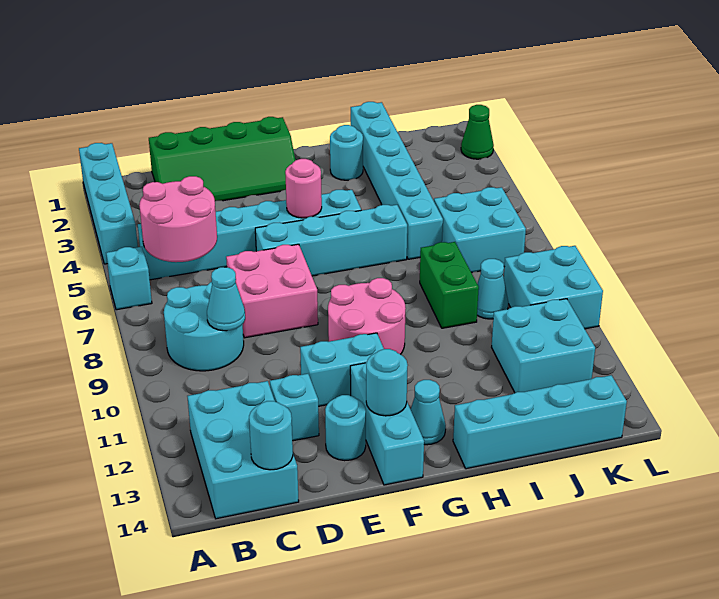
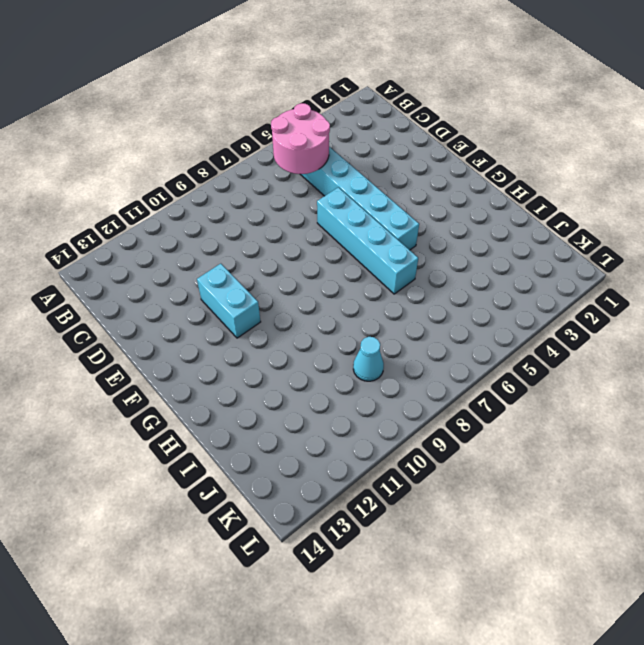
none -> cyan 1x4 brick [79,143,138,264]
none -> cyan 1x1 brick [106,247,152,310]
none -> cyan 2x2 round brick [164,282,244,371]

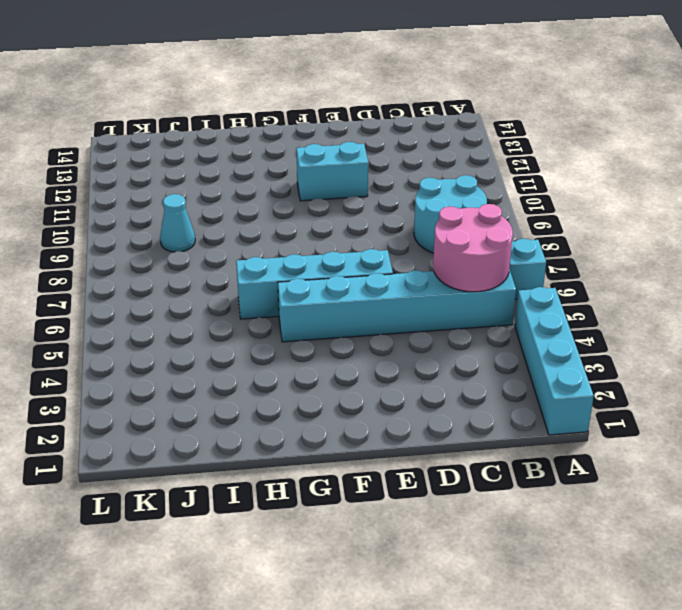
none -> cyan 2x3 brick [187,381,299,519]
none -> green 2x4 slope [149,117,295,201]
none -> pink 2x2 brick [226,244,318,338]

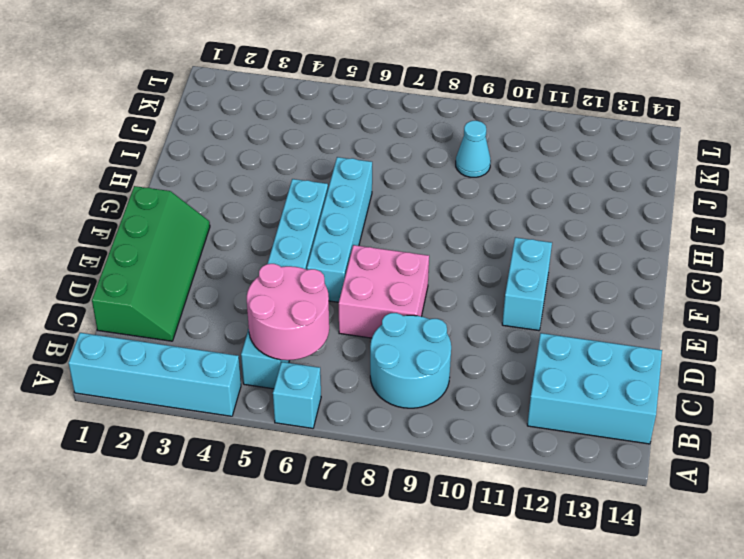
none -> cyan 1x1 brick [270,374,319,441]
none -> cyan 1x1 round brick [325,395,366,461]
none -> pink 2x2 round brick [328,278,406,354]

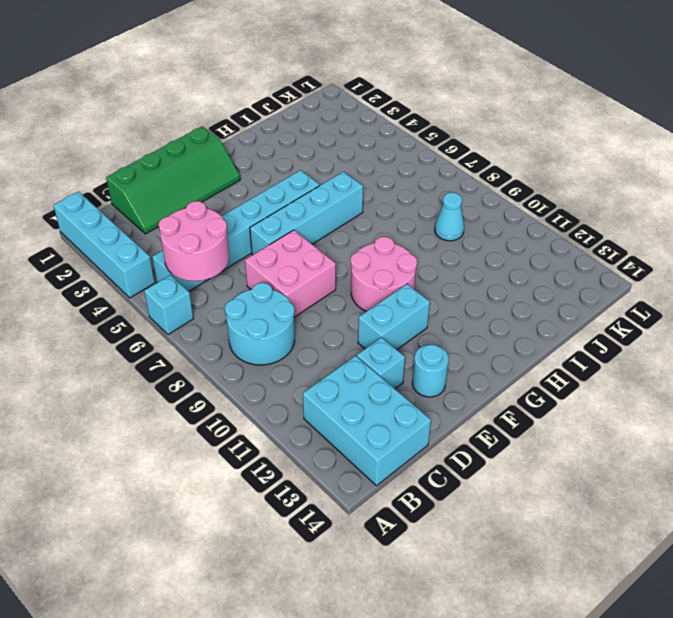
none -> cyan 1x3 brick [350,362,424,485]
none -> cyan 1x1 cone [411,380,446,445]
none -> cyan 1x1 round brick [330,125,363,180]

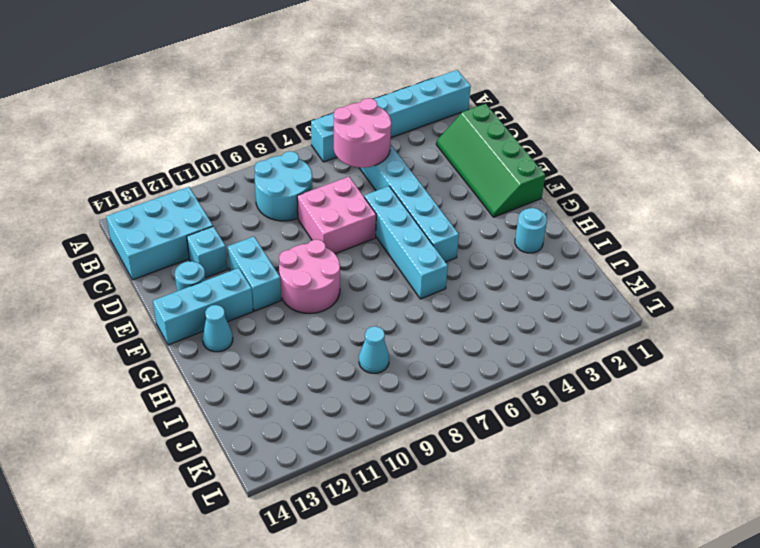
none -> cyan 1x4 brick [453,375,627,469]
none -> cyan 1x6 brick [351,102,443,259]
none -> green 1x2 brick [420,242,479,328]

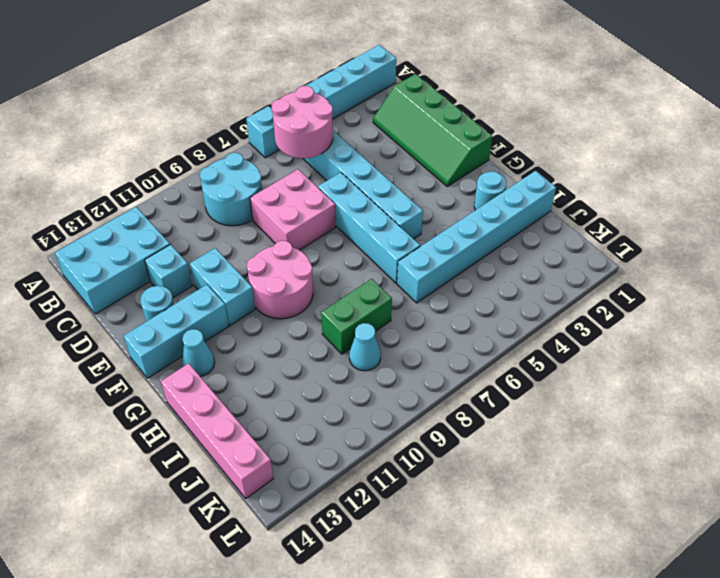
pink 1x4 brick [161,363,273,498] -> cyan 1x4 brick [453,375,627,469]
none -> cyan 2x2 brick [434,187,526,273]
none -> cyan 2x2 brick [492,299,595,393]
none -> cyan 2x2 brick [504,246,603,329]

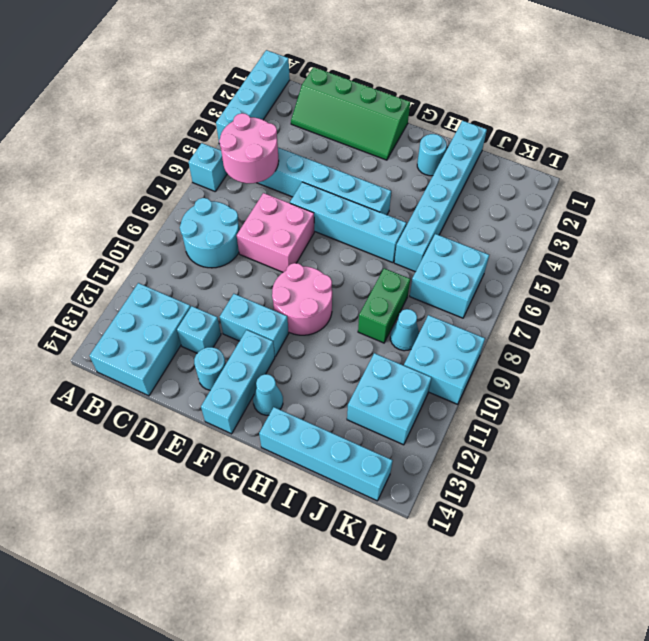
none -> green 1x1 cone [461,105,494,159]
none -> cyan 1x1 cone [207,267,245,331]
none -> cyan 1x1 round brick [249,401,293,470]

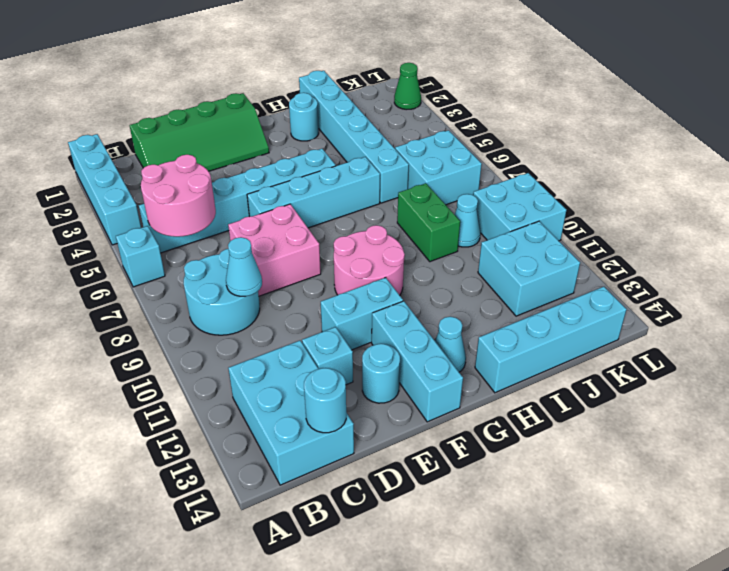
none -> pink 1x1 round brick [285,159,322,218]
none -> cyan 1x1 round brick [366,349,408,416]

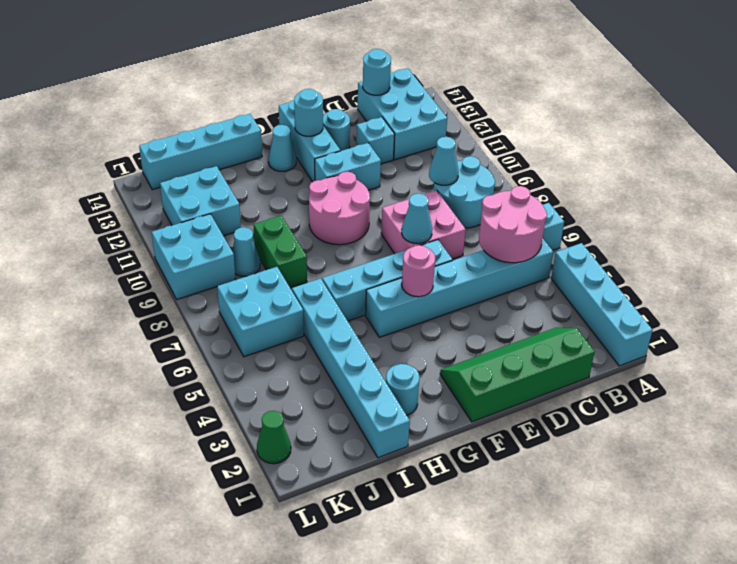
cyan 1x1 cone [402,193,432,244] -> none

